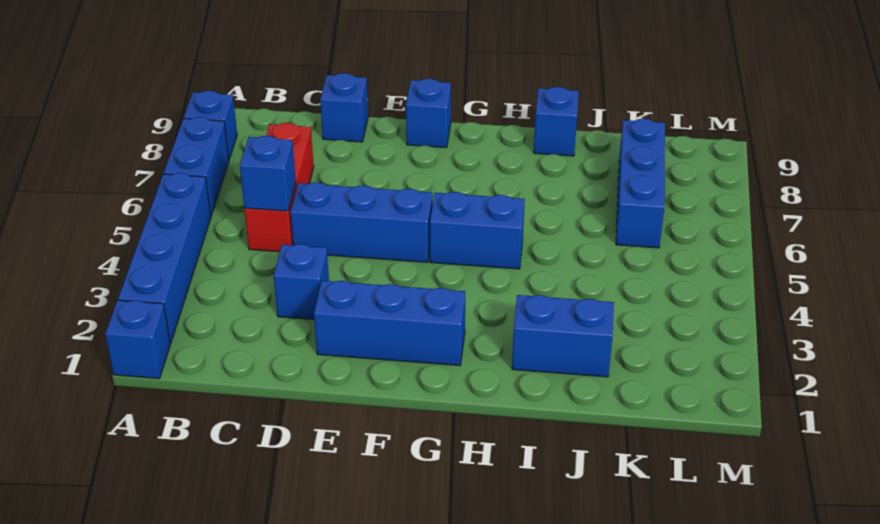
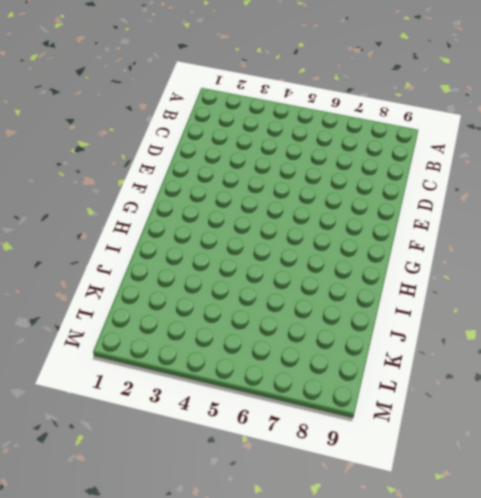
none -> blue 1x1 brick [105,300,170,379]
none -> blue 1x4 brick [118,173,211,343]
none -> blue 1x2 brick [164,117,229,216]

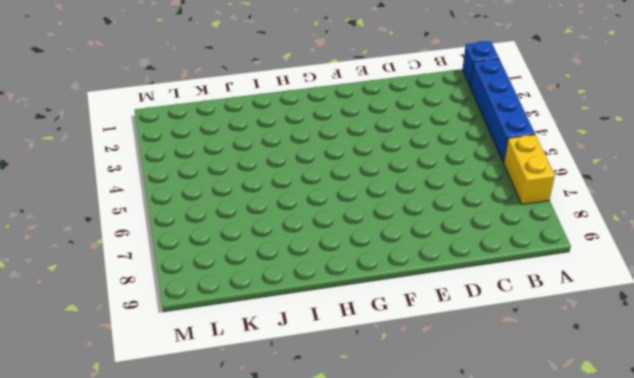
yellow 1x2 brick [504,135,555,205] -> blue 1x2 brick [164,117,229,216]
none -> blue 1x1 brick [184,91,237,159]
none -> red 1x3 brick [245,123,314,252]
none -> blue 1x1 brick [274,244,329,319]

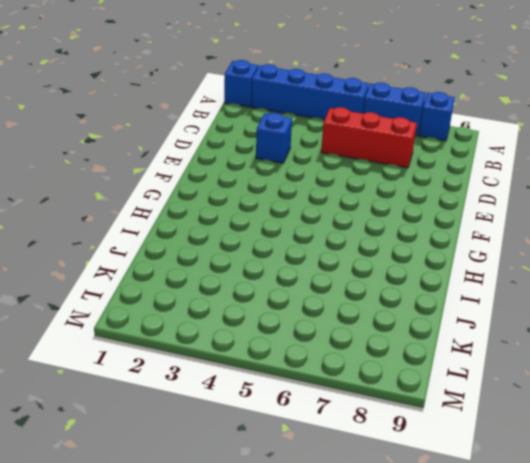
none -> blue 1x3 brick [291,182,433,262]
none -> blue 1x1 brick [320,73,368,142]
none -> blue 1x3 brick [314,281,465,366]

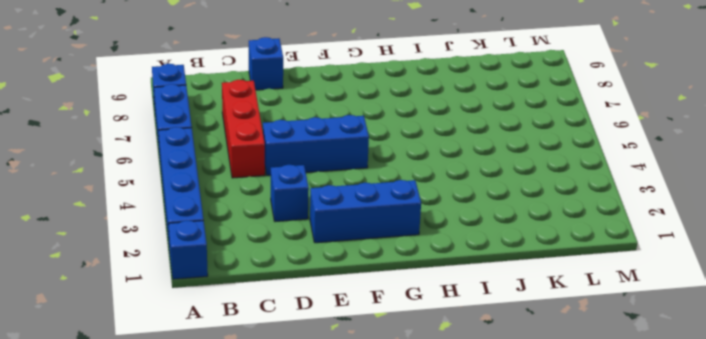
none -> blue 1x1 brick [406,79,451,148]
none -> blue 1x2 brick [430,192,525,269]
none -> blue 1x2 brick [512,295,614,377]

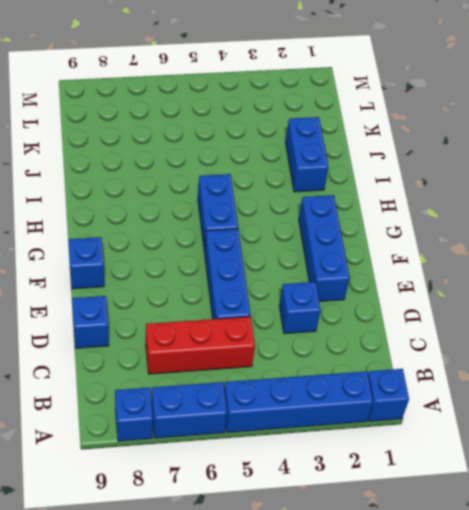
none -> blue 1x1 brick [534,87,579,156]
none -> blue 1x3 brick [616,119,665,248]
none -> blue 1x1 brick [240,136,296,211]

